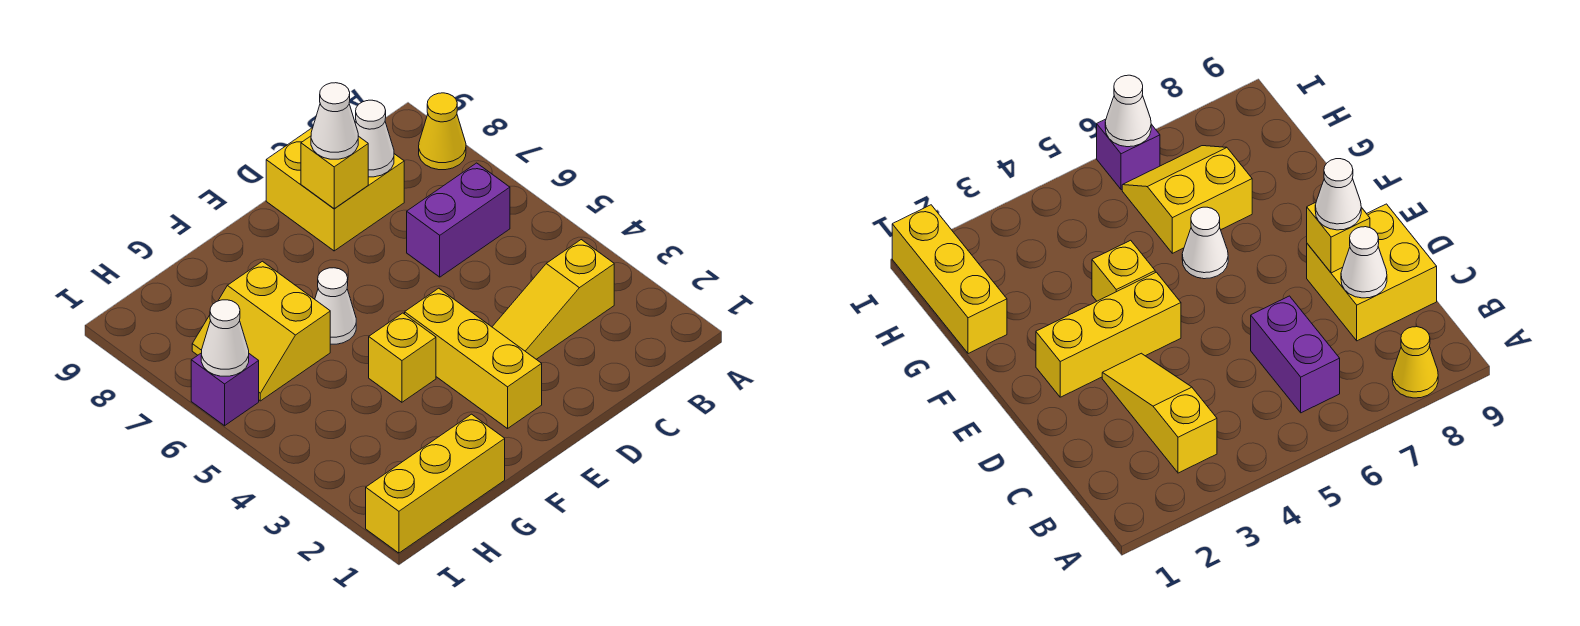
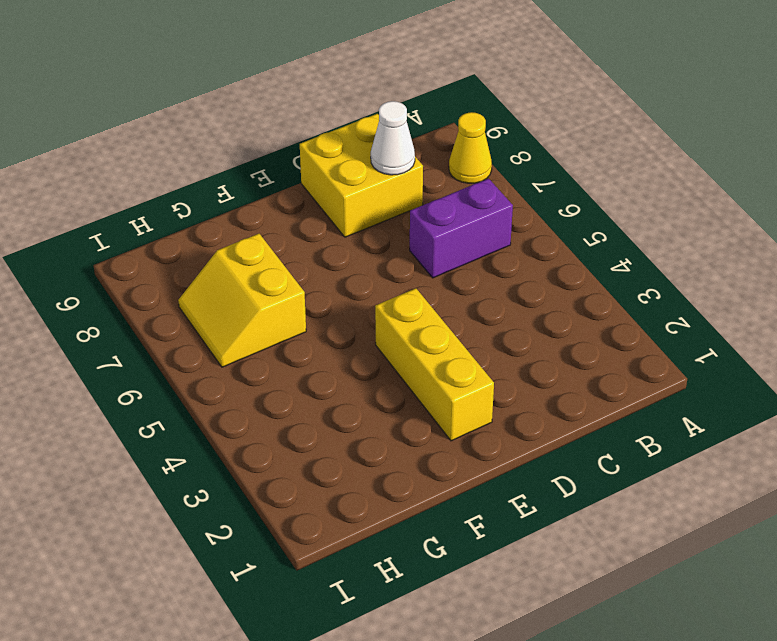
none -> yellow 1x3 slope [492,240,614,359]
none -> yellow 1x1 brick [369,313,436,402]
none -> white 1x1 cone [315,268,356,344]

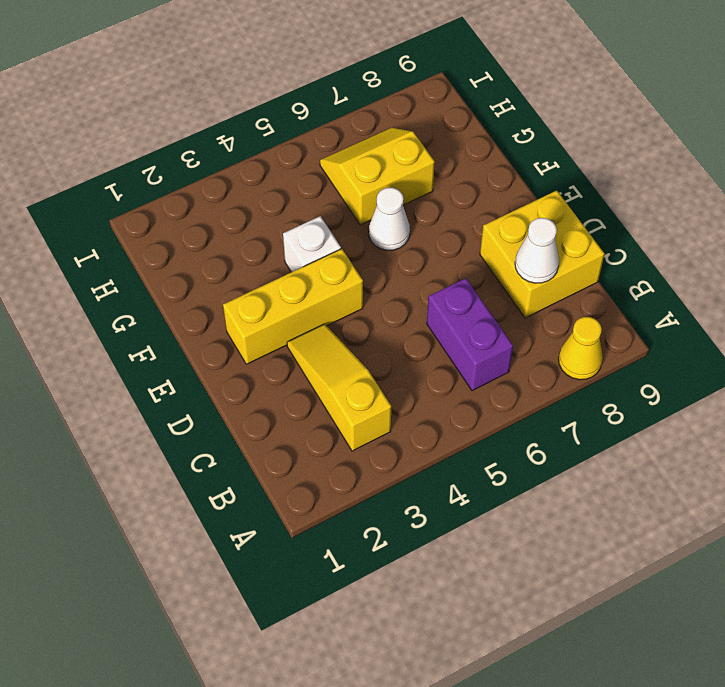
white 1x1 brick [283,216,341,272] -> yellow 1x1 brick [369,313,436,402]
none -> yellow 1x3 brick [366,414,505,553]
none -> purple 1x1 brick [191,353,259,426]
none -> yellow 1x1 brick [301,136,368,208]

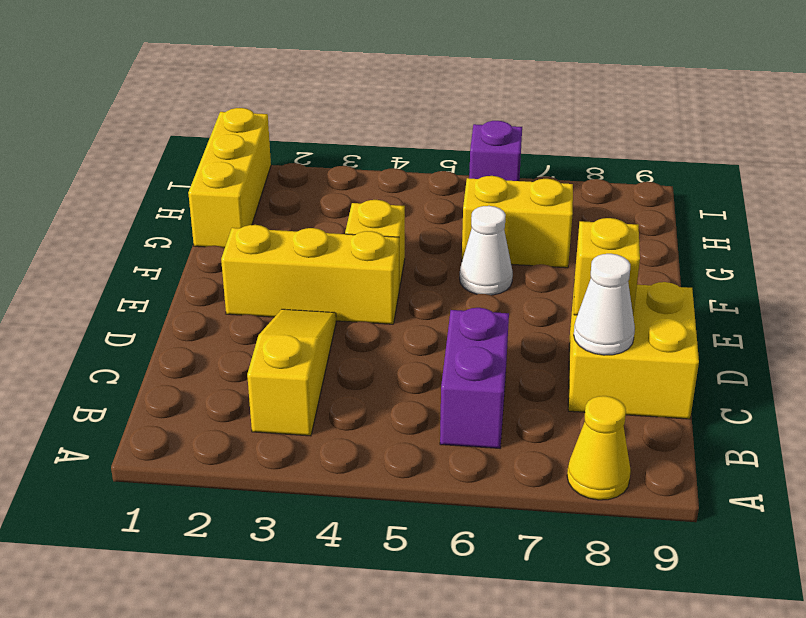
none -> white 1x1 cone [201,300,249,376]
none -> white 1x1 cone [311,83,358,159]

